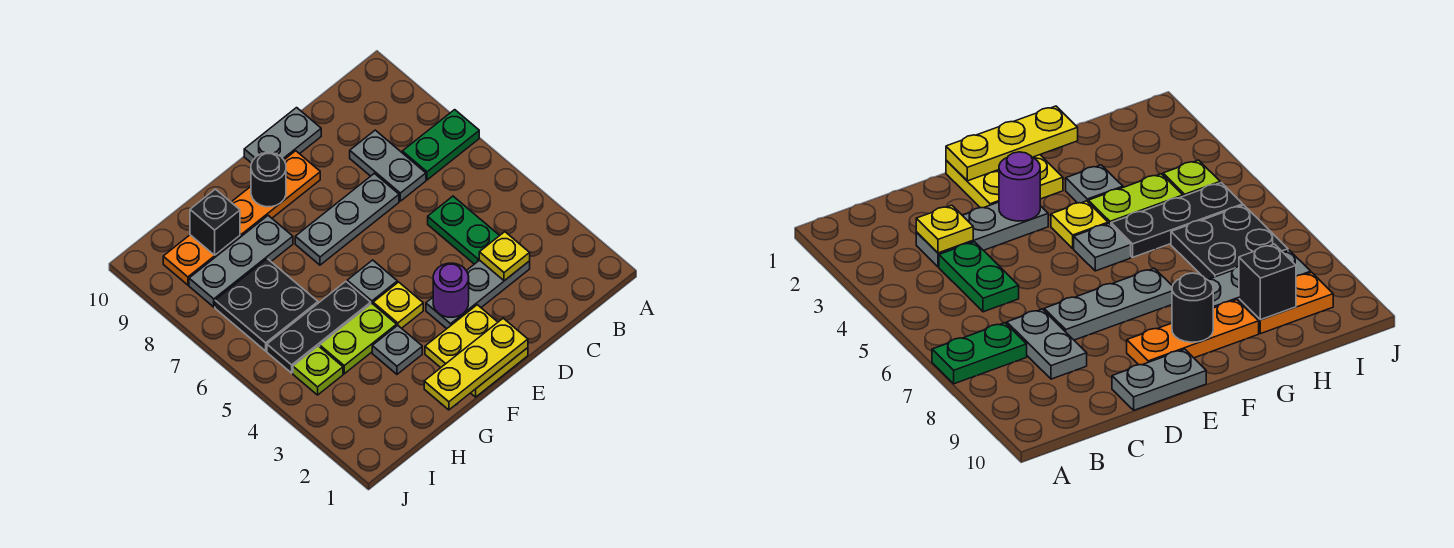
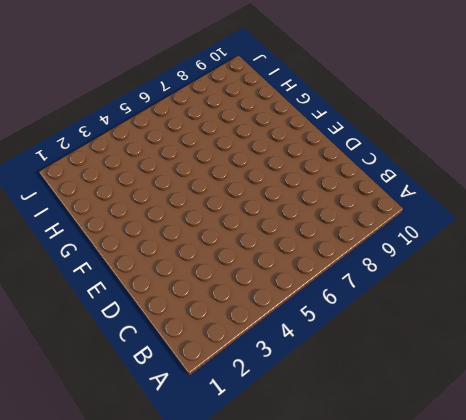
none -> green 1x2 plate [402,110,479,180]
none -> grey 1x3 plate [426,260,530,329]
none -> green 1x2 plate [428,196,500,264]

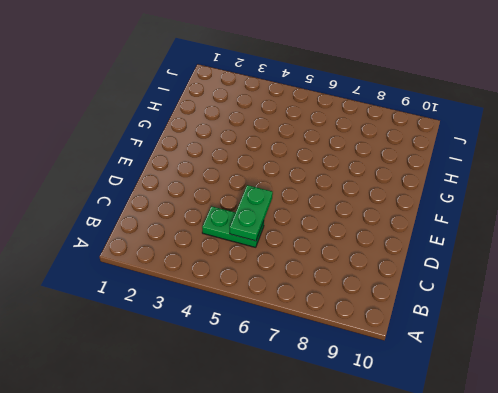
green 1x2 plate [230,185,273,241] -> green 1x2 plate moved to [402,110,479,180]
none -> grey 1x3 plate [426,260,530,329]
none -> grey 1x2 plate [350,130,426,201]
none -> grey 1x3 plate [295,173,399,265]

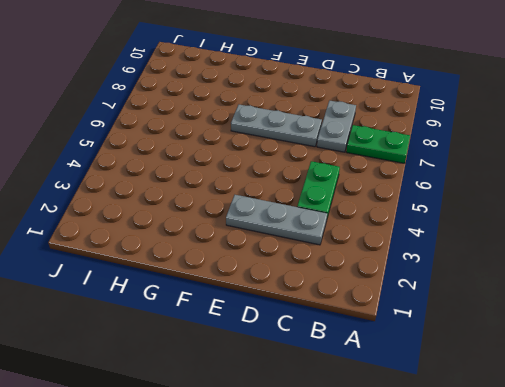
none -> grey 1x2 plate [244,108,321,163]
none -> yellow 2x2 plate [425,305,528,397]
none -> orange 1x3 plate [231,151,320,237]

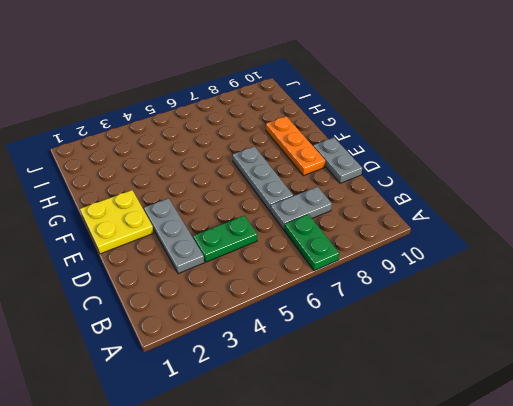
none -> yellow 1x1 plate [373,282,423,328]
none -> grey 1x1 plate [347,260,397,304]
none -> grey 1x1 plate [372,325,422,374]

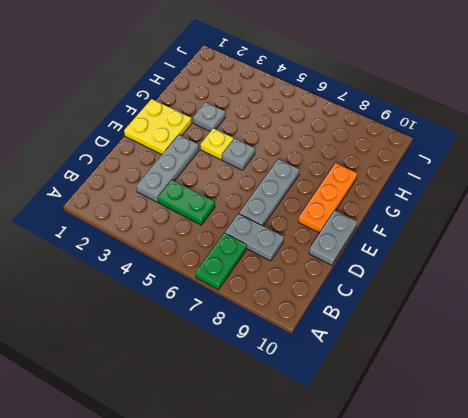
none -> lime 1x2 plate [320,304,397,374]
none -> black 1x3 plate [267,282,371,373]
none -> grey 1x3 plate [189,216,293,307]

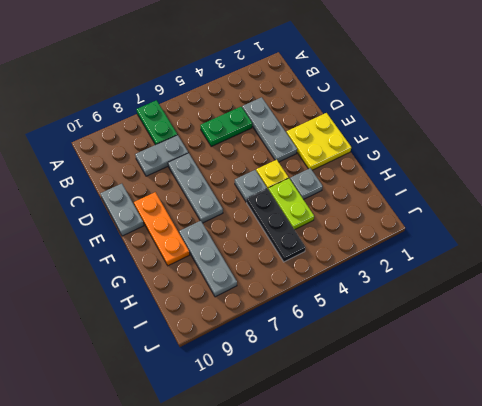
none -> black 2x2 plate [215,259,318,351]
none -> orange 1x2 plate [163,235,240,285]
none -> lime 1x1 plate [293,346,343,395]

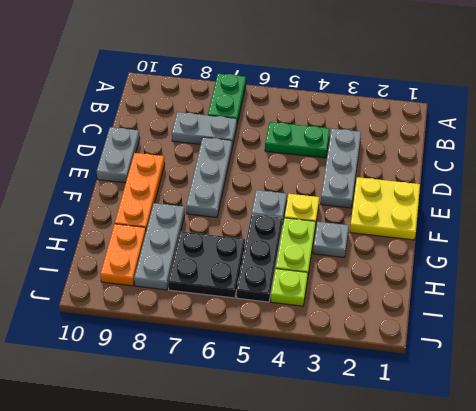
none -> yellow 1x1 plate [479,232,530,281]
none -> yellow 1x3 plate [424,318,528,410]
none -> purple 1x1 round brick [433,263,469,317]

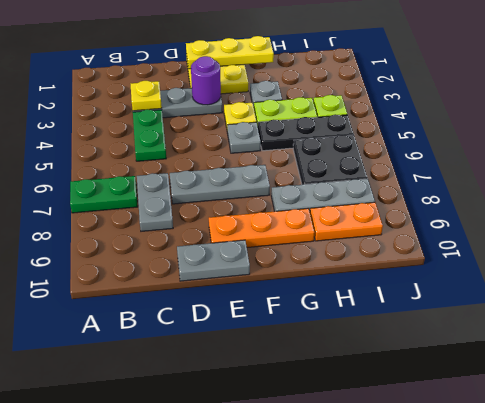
none -> black 1x1 round brick [251,153,286,207]
none -> black 1x1 brick [190,189,240,255]

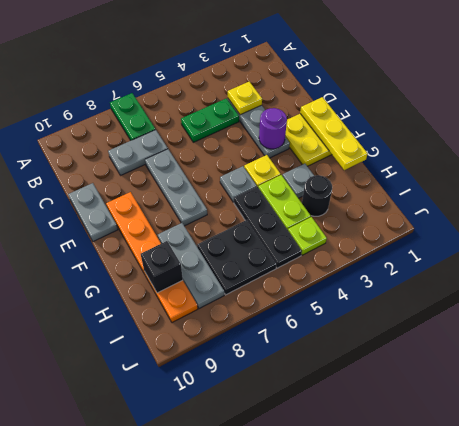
black 1x1 round brick [302,175,332,216] -> black 1x1 round brick moved to [251,153,286,207]

